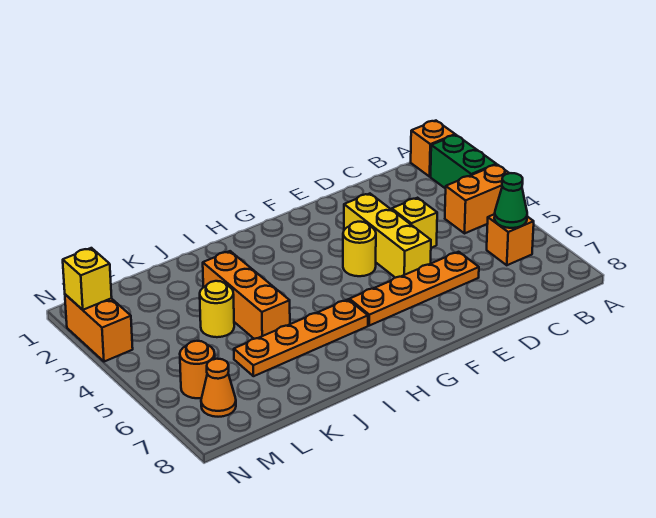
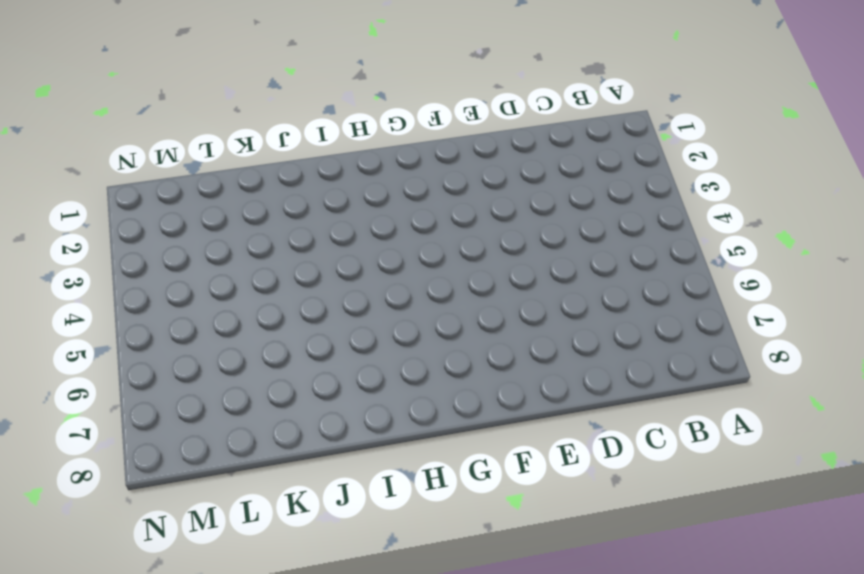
none -> orange 1x1 brick [411,121,455,177]
none -> green 1x2 brick [431,135,496,189]
none -> orange 1x2 brick [445,165,509,233]

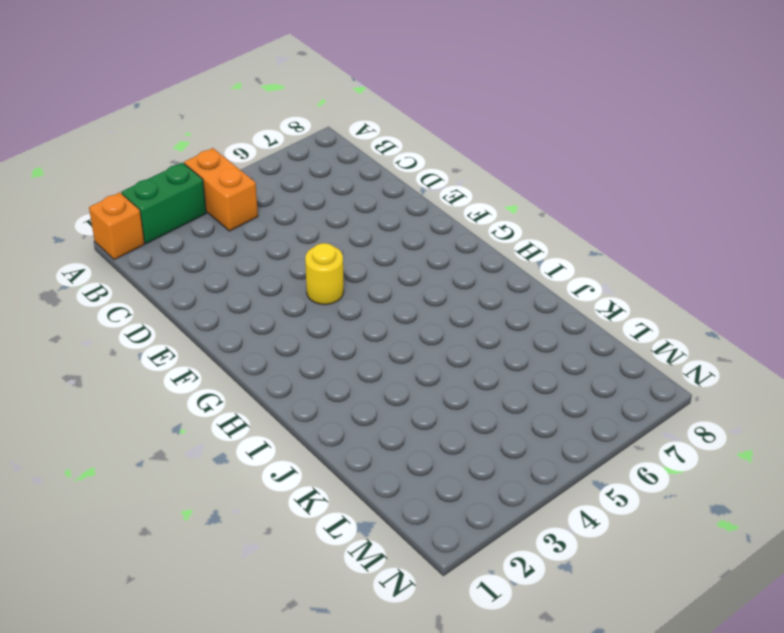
none -> orange 1x1 brick [487,214,534,265]
none -> yellow 1x1 brick [392,198,437,248]
none -> orange 1x4 plate [349,252,479,326]

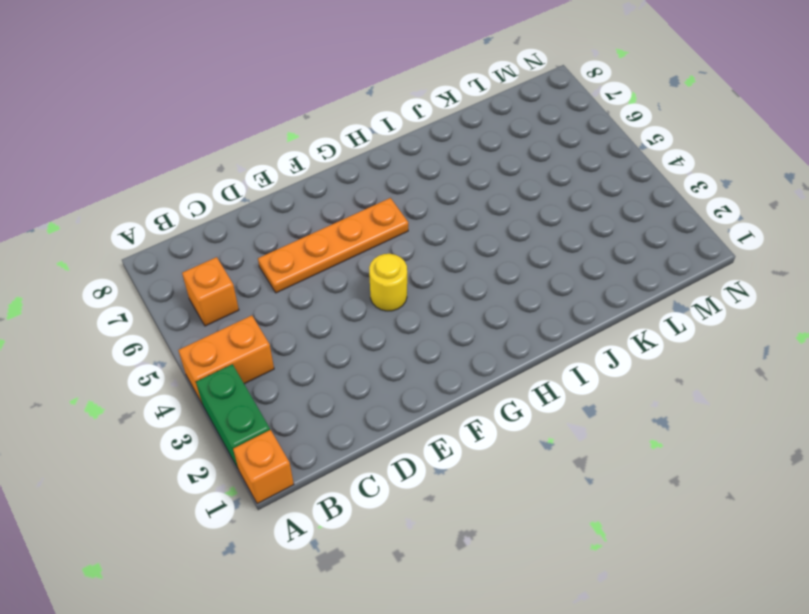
none -> yellow 1x1 brick [392,198,437,248]
none -> yellow 1x3 brick [344,194,431,278]
none -> orange 1x4 plate [234,300,368,376]

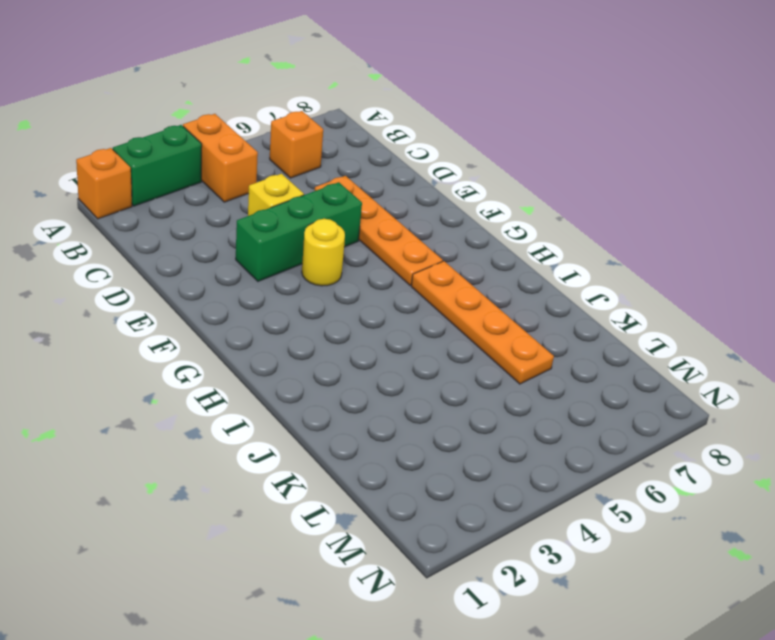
green 1x3 brick [236,182,362,281] -> yellow 1x3 brick [344,194,431,278]
none -> orange 1x3 brick [203,251,290,339]
none -> yellow 1x1 round brick [200,281,234,337]
none -> orange 1x1 round brick [180,341,215,398]

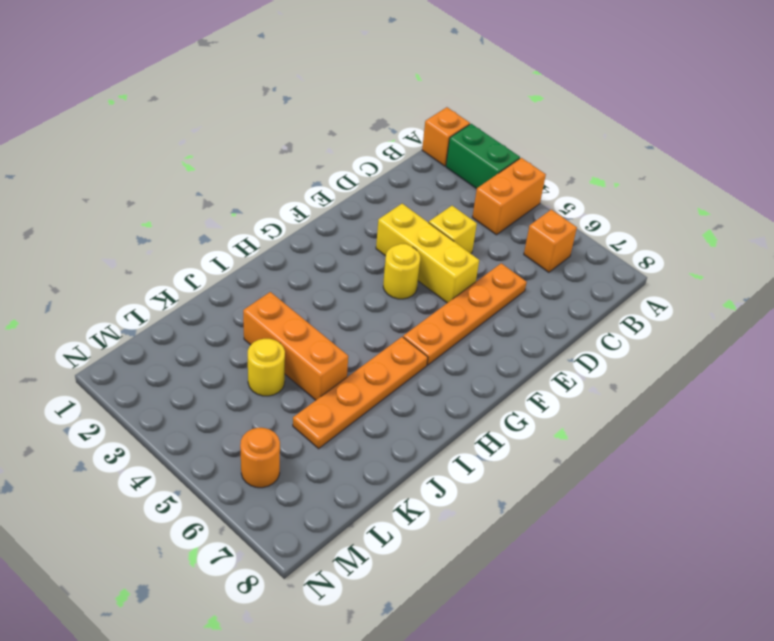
none -> orange 1x1 cone [201,359,236,417]
none -> orange 1x2 brick [65,294,133,362]
none -> green 1x1 cone [494,173,527,228]

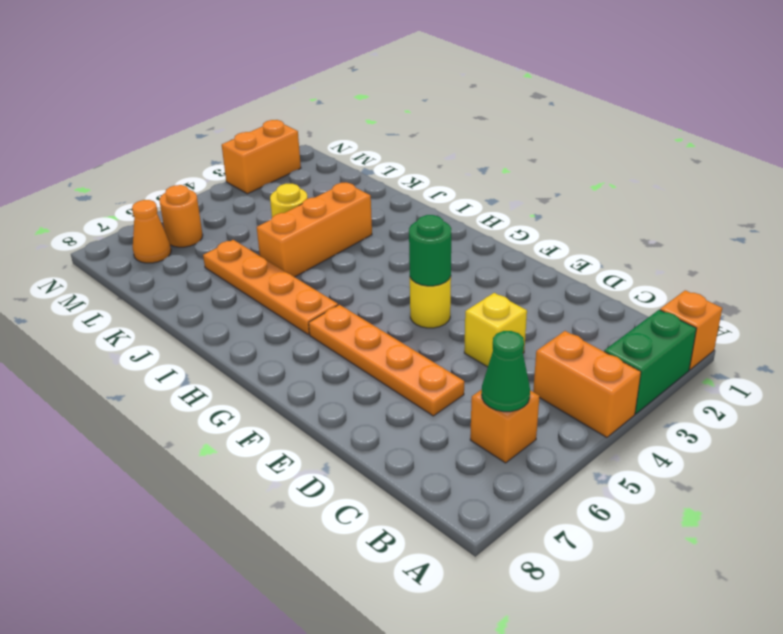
green 1x1 round brick [409,215,451,286] -> none
none -> yellow 1x3 brick [344,194,431,278]
none -> yellow 1x1 brick [63,248,112,310]

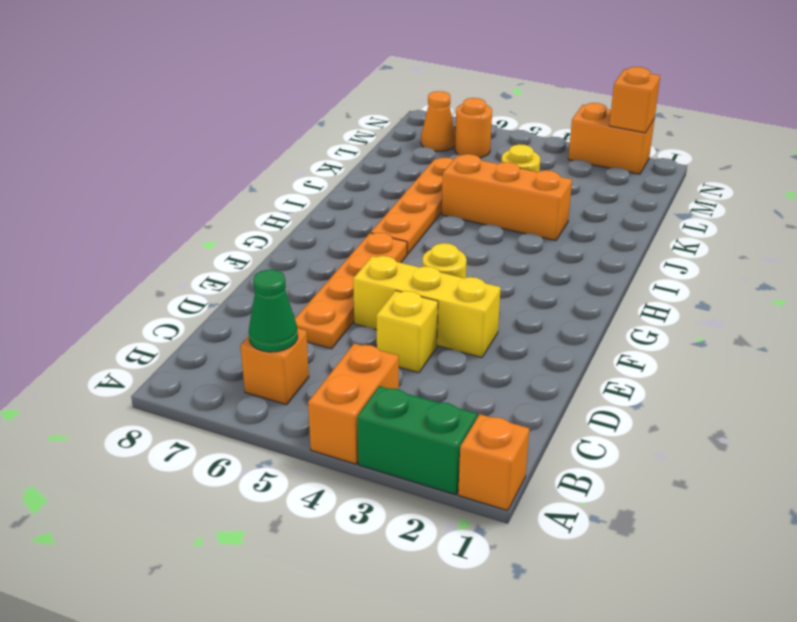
orange 1x1 brick [609,67,660,133] -> yellow 1x1 brick [63,248,112,310]

